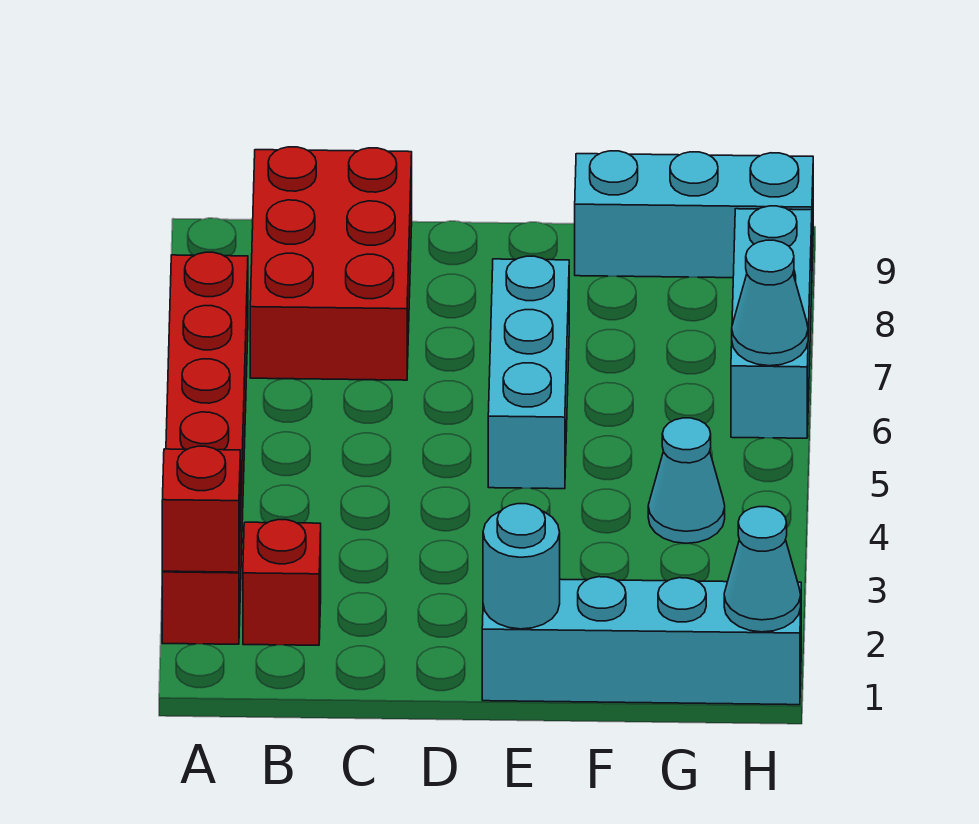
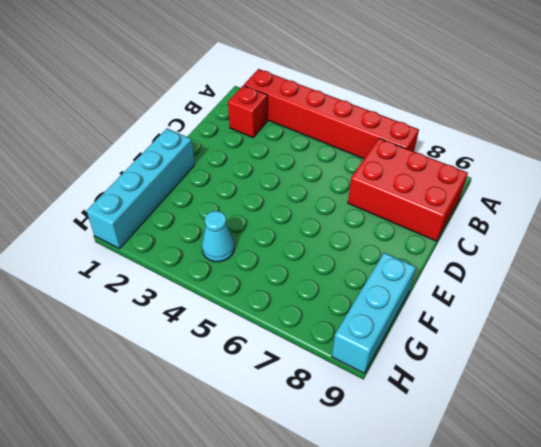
none -> cyan 1x3 brick [488,256,569,489]
none -> cyan 1x3 brick [731,206,812,438]
none -> red 1x1 brick [162,446,240,572]

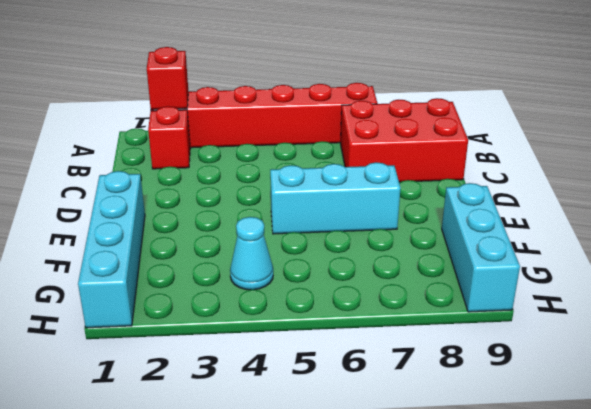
none -> cyan 1x3 brick [731,206,812,438]
none -> cyan 1x1 round brick [483,504,560,629]
none -> cyan 1x1 cone [724,507,801,632]

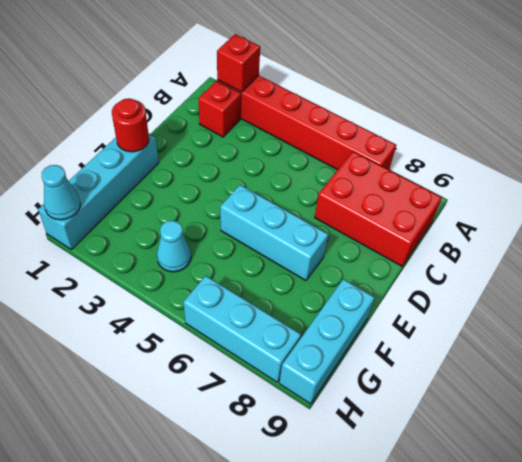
red 1x1 round brick [112,98,149,152] -> cyan 1x1 round brick [483,504,560,629]
none -> cyan 1x1 cone [732,240,808,366]

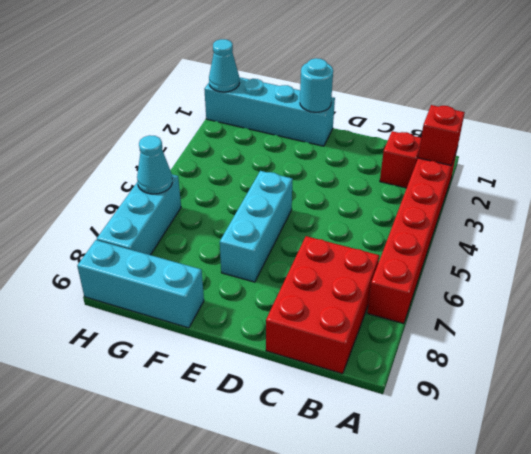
none -> cyan 1x1 cone [648,418,725,543]

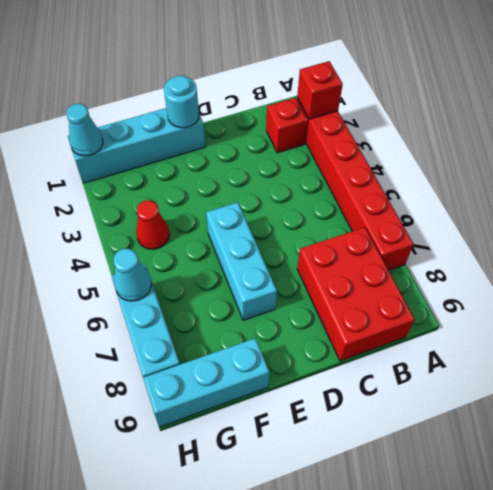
red 1x1 cone [136,200,169,249] -> cyan 1x1 cone [648,418,725,543]

